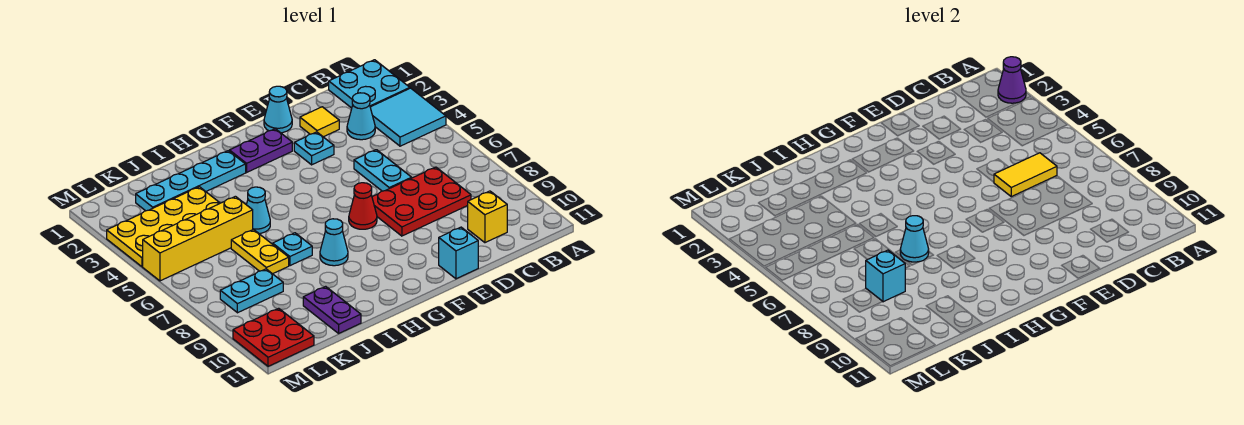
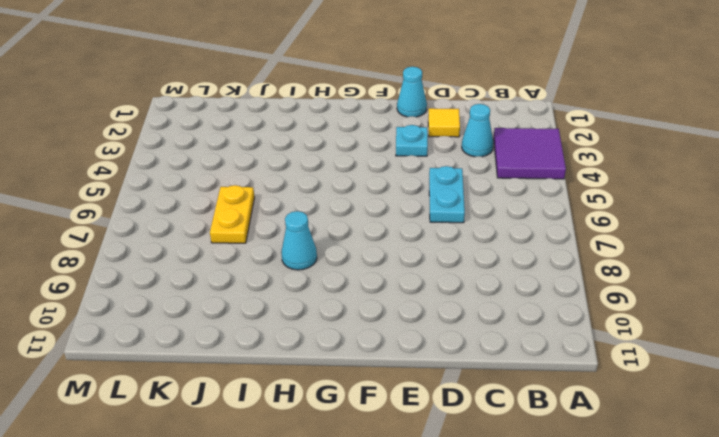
purple 2x2 tile [494,128,566,179] -> cyan 2x2 tile [370,88,446,146]
none -> cyan 2x2 plate [329,60,410,108]
none -> red 2x3 plate [372,167,471,236]
none -> yellow 1x1 brick [468,191,507,243]

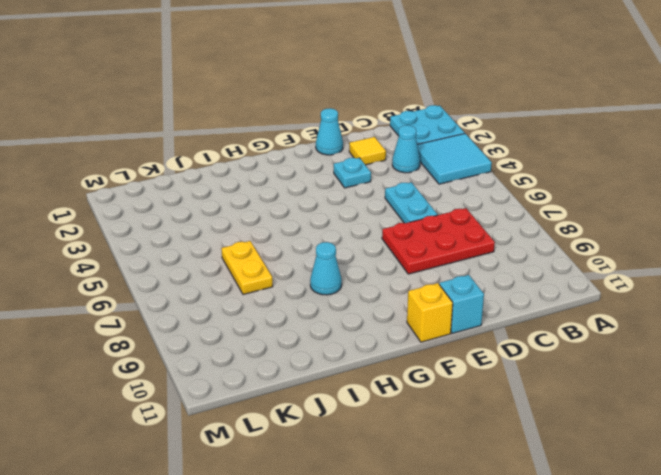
yellow 1x1 brick [407,283,453,342] -> yellow 1x1 brick moved to [468,191,507,243]
none -> purple 1x2 plate [229,129,292,172]
none -> red 1x1 cone [349,183,377,229]
none -> cyan 1x4 plate [136,151,246,211]

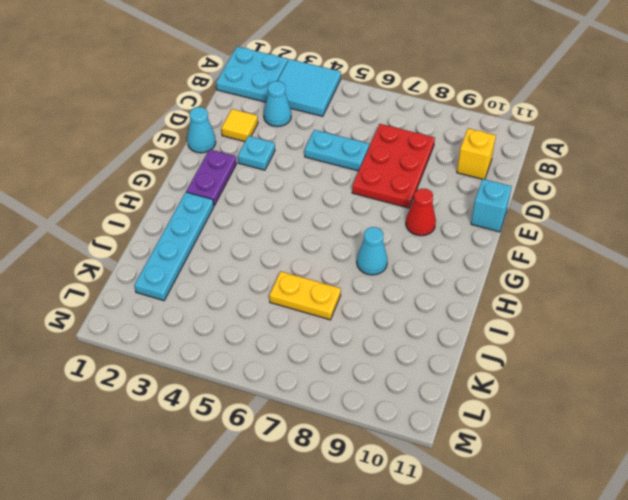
red 1x1 cone [406,189,436,236] -> red 1x1 cone moved to [349,183,377,229]
none -> cyan 1x1 cone [246,187,270,234]
none -> cyan 1x1 plate [273,233,312,266]
none -> yellow 2x4 plate [107,187,220,267]

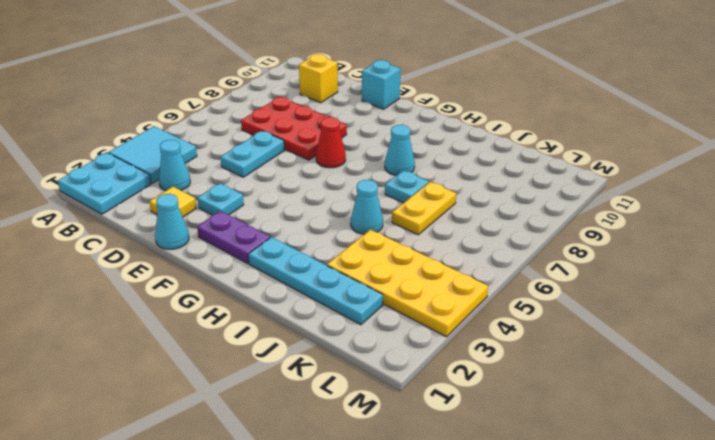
none -> yellow 1x4 brick [143,196,253,281]
none -> purple 1x2 plate [303,286,361,333]
none -> cyan 1x2 plate [220,269,283,313]

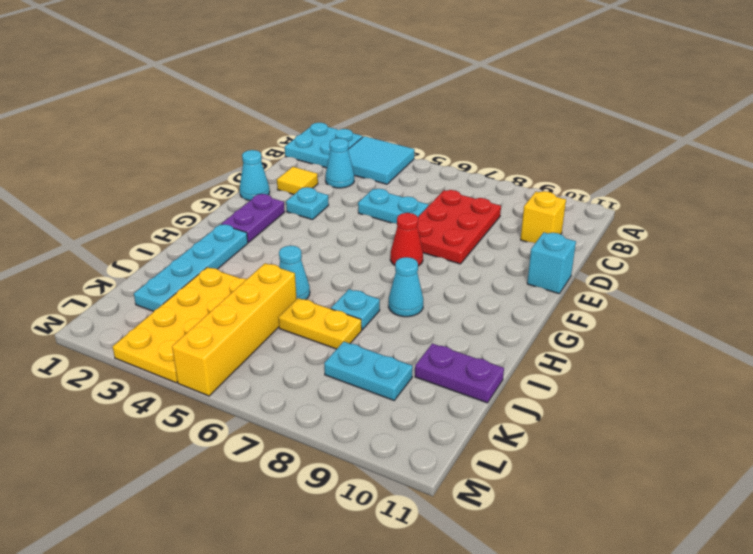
cyan 1x2 plate [324,342,413,400] -> cyan 1x2 plate turned to [220,269,283,313]
none -> red 2x2 plate [233,308,314,366]
none -> purple 1x1 cone [998,57,1026,103]
none -> yellow 1x2 tile [994,153,1057,197]

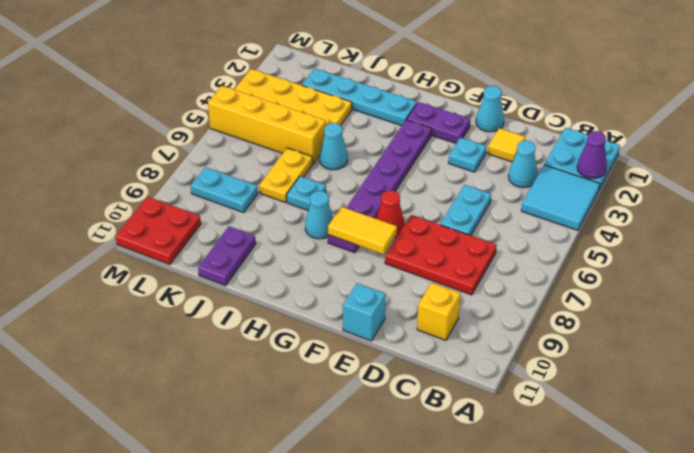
yellow 1x2 tile [328,207,397,255] -> yellow 1x2 tile moved to [994,153,1057,197]
purple 1x6 plate [328,120,432,253] -> none
none -> cyan 1x1 cone [900,216,929,262]
none -> cyan 1x1 brick [866,250,905,302]

